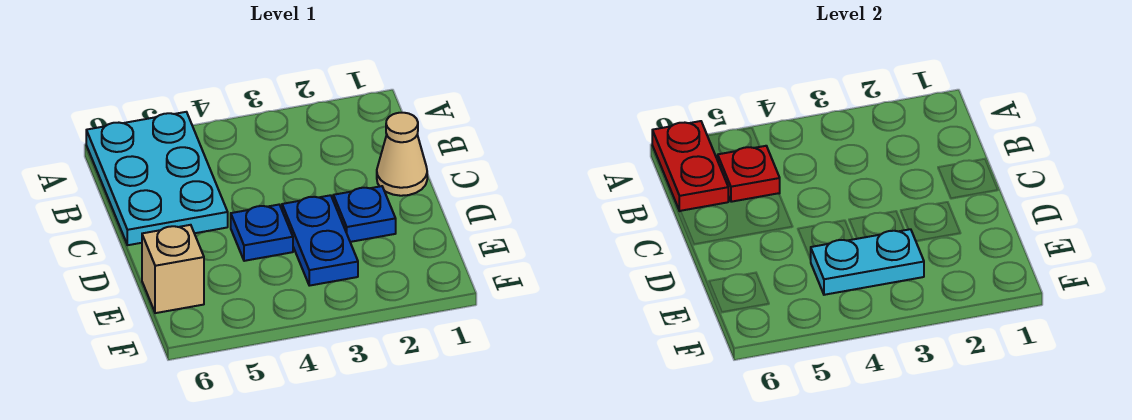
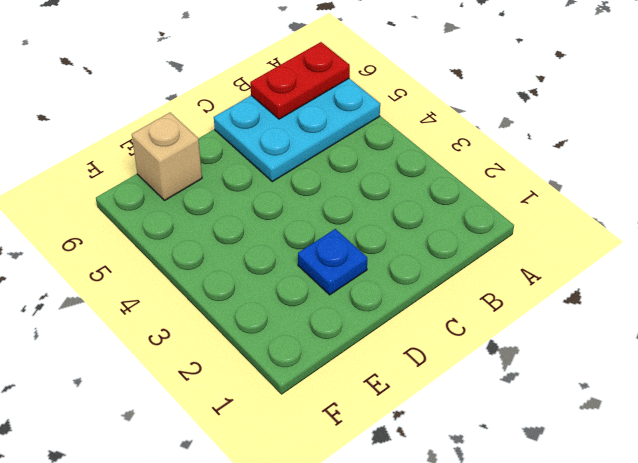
none -> tan 1x1 cone [377,113,427,196]
none -> blue 1x2 plate [282,195,358,286]

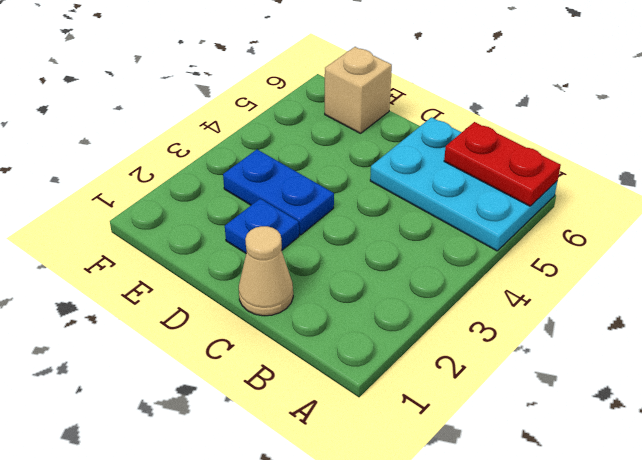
none -> blue 1x1 plate [231,205,293,261]
none -> red 1x1 plate [718,146,780,202]

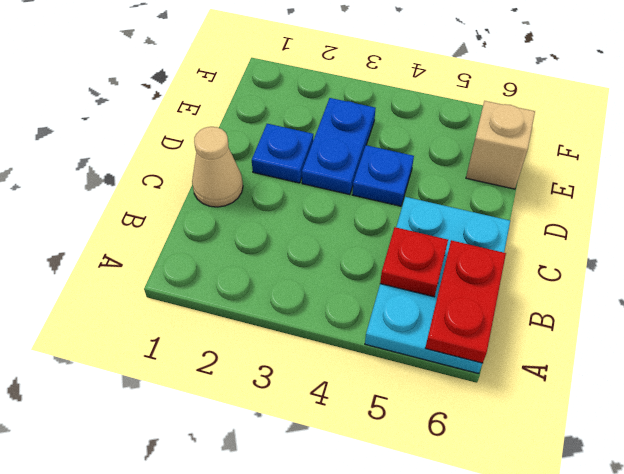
none -> cyan 1x2 plate [810,229,924,295]

